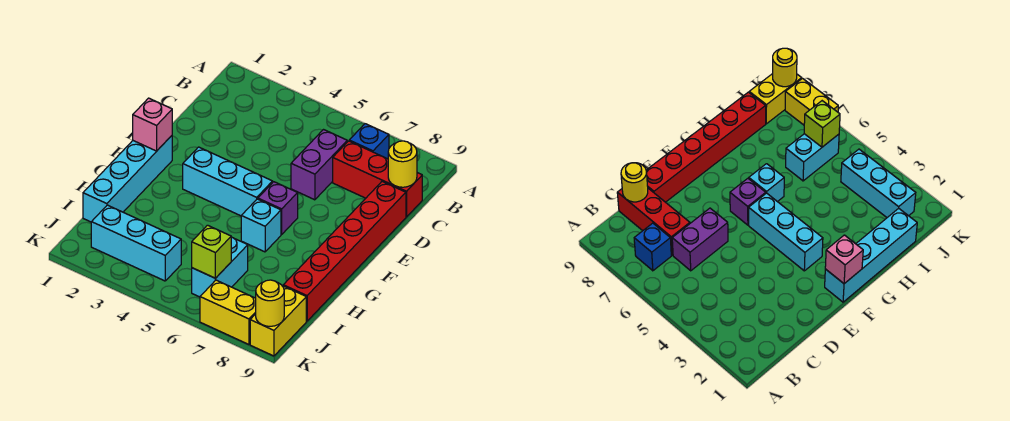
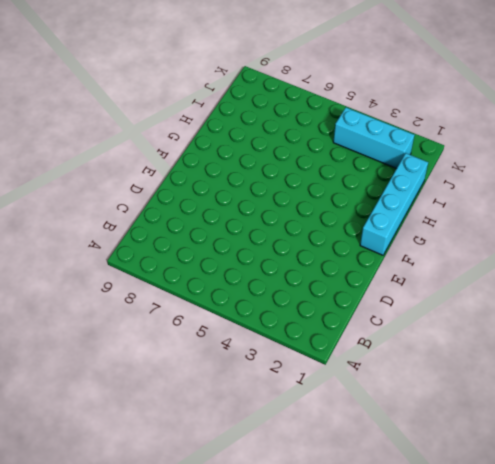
none -> blue 1x1 brick [349,124,389,159]
none -> purple 1x2 brick [291,130,347,200]
none -> red 1x3 brick [333,141,422,217]

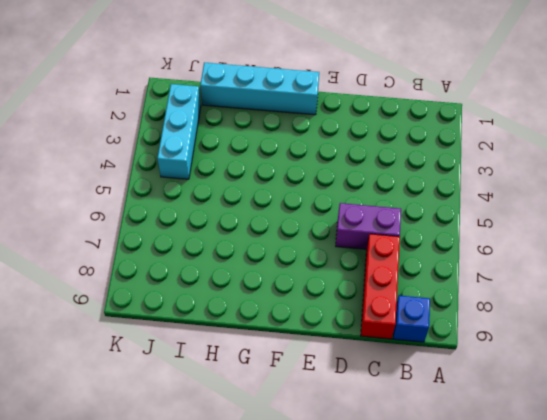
blue 1x1 brick [393,296,430,342] -> blue 1x1 brick moved to [349,124,389,159]
none -> red 1x6 brick [283,182,406,321]
none -> cyan 1x3 brick [183,147,273,216]
none -> purple 1x1 brick [258,182,298,234]

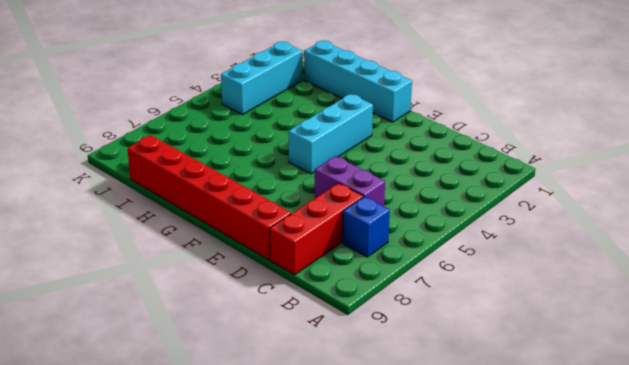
none -> purple 1x1 brick [258,182,298,234]
none -> cyan 1x1 brick [241,199,281,252]
none -> cyan 1x2 brick [192,237,248,297]

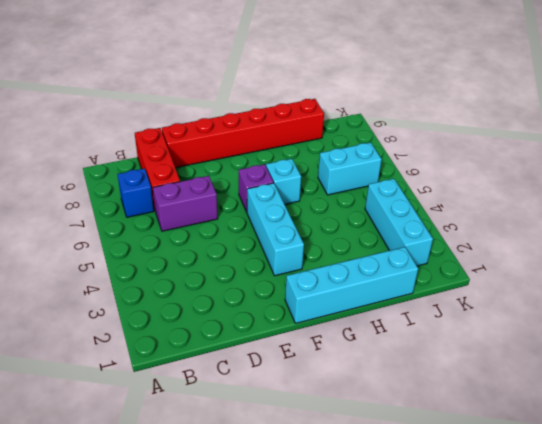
none -> yellow 1x2 brick [250,286,306,356]
none -> yellow 1x2 brick [200,280,256,344]
none -> yellow 1x1 round brick [388,141,417,187]

